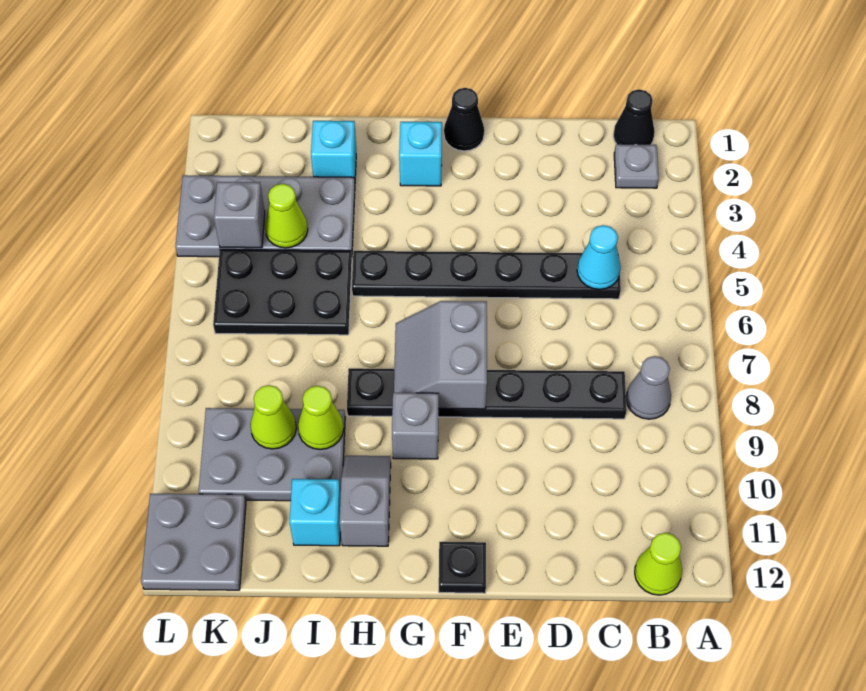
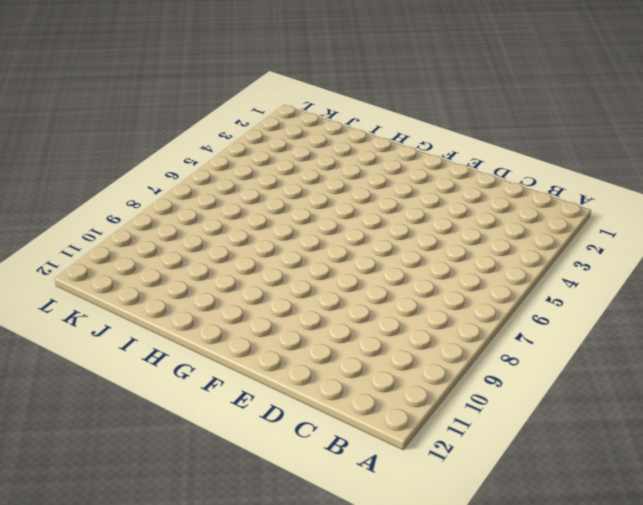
none -> black 1x1 cone [613,89,655,145]
none -> grey 1x1 plate [614,144,659,188]
none -> grey 1x1 cone [626,356,671,419]

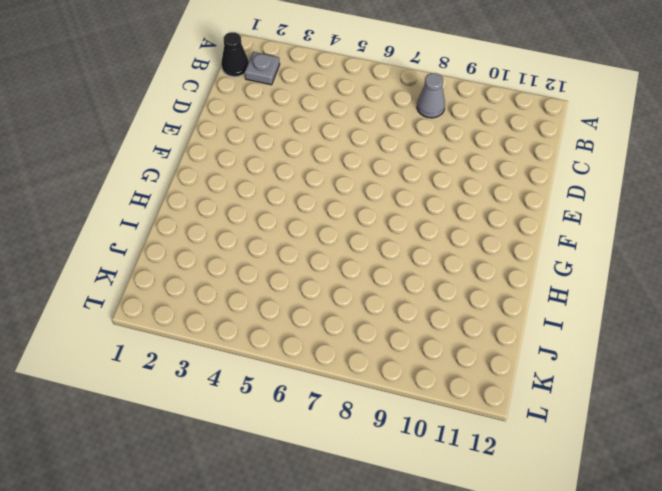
none -> lime 1x1 cone [635,533,682,595]
none -> black 1x6 plate [352,251,621,299]
none -> black 1x6 plate [347,368,627,419]

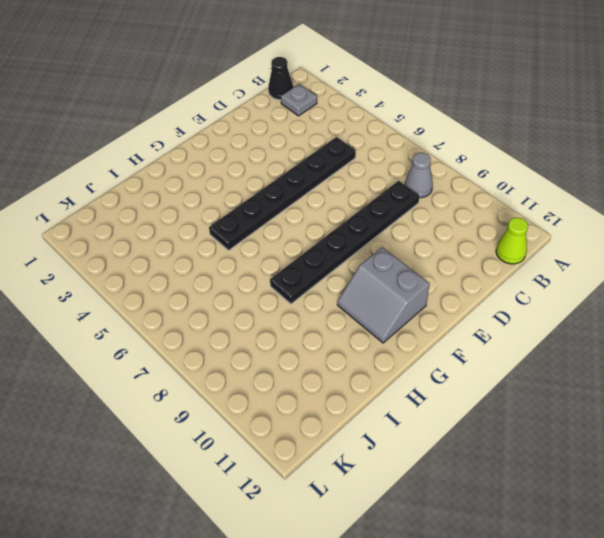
grey 2x2 slope [337,247,430,343] -> grey 2x2 slope moved to [394,301,487,409]
none -> black 1x1 cone [444,88,484,151]
none -> black 1x1 plate [439,542,486,593]
none -> cyan 1x1 brick [399,122,442,186]

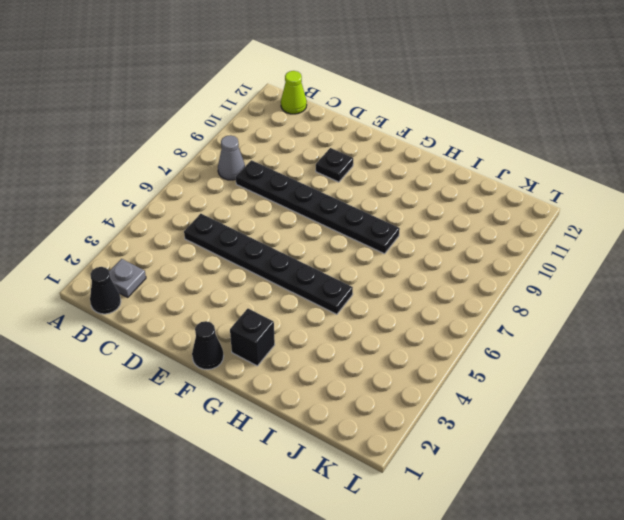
black 1x1 plate [316,148,353,182] -> black 1x1 plate moved to [439,542,486,593]
black 1x1 brick [230,309,275,366] -> cyan 1x1 brick [399,122,442,186]
none -> grey 1x1 brick [392,393,439,459]
none -> grey 1x2 slope [339,456,391,546]
none -> cyan 1x1 brick [311,121,356,180]

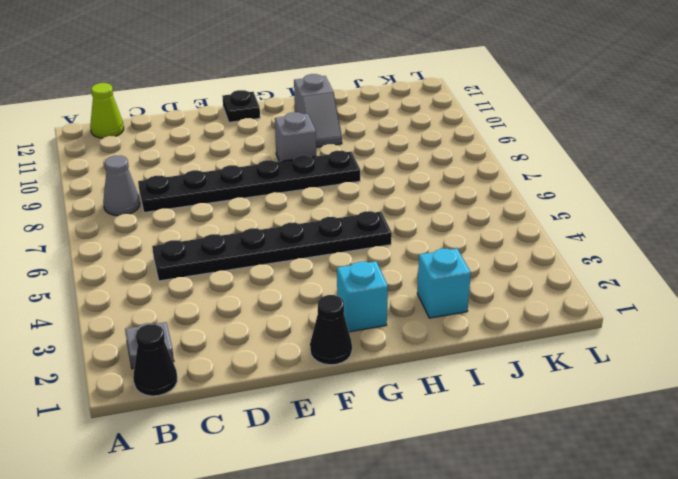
none -> grey 2x4 plate [175,175,355,257]
none -> black 2x3 plate [213,249,352,335]
none -> grey 2x3 plate [199,408,345,501]

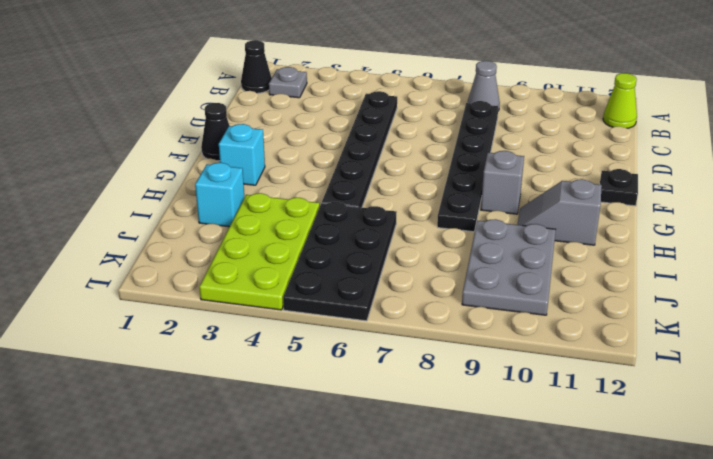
lime 2x4 plate [199,193,320,310] -> grey 2x4 plate [175,175,355,257]
black 2x4 plate [283,202,396,321] -> black 2x3 plate [213,249,352,335]
none -> cyan 1x1 brick [290,479,341,546]
none -> grey 2x2 plate [141,494,246,590]
none -> cyan 1x1 cone [577,225,621,289]

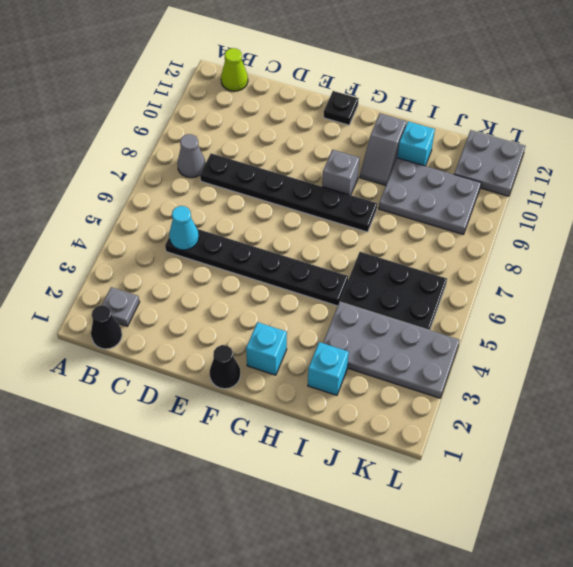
none -> grey 2x2 slope [394,301,487,409]
none -> lime 1x1 cone [298,386,344,449]
none -> lime 1x1 cone [265,184,308,248]

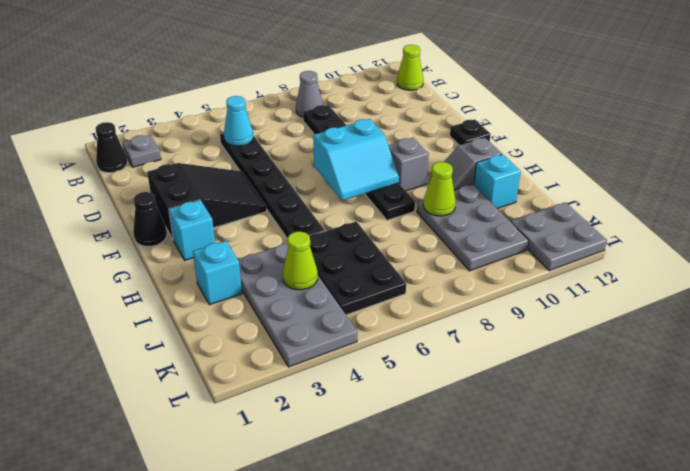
black 2x3 slope [147,163,266,239] -> none
cyan 2x2 slope [313,119,399,201] -> grey 2x2 slope [394,301,487,409]
none -> lime 1x1 cone [250,385,296,449]
none -> grey 1x1 brick [214,182,265,248]

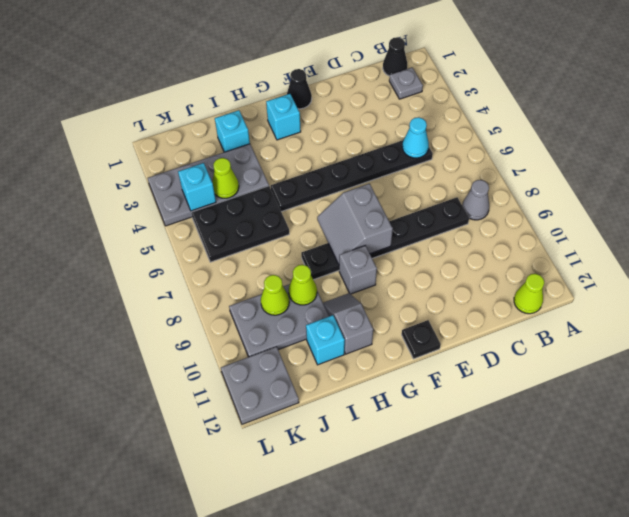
cyan 1x1 brick [178,163,216,211] -> grey 1x1 brick [214,182,265,248]

